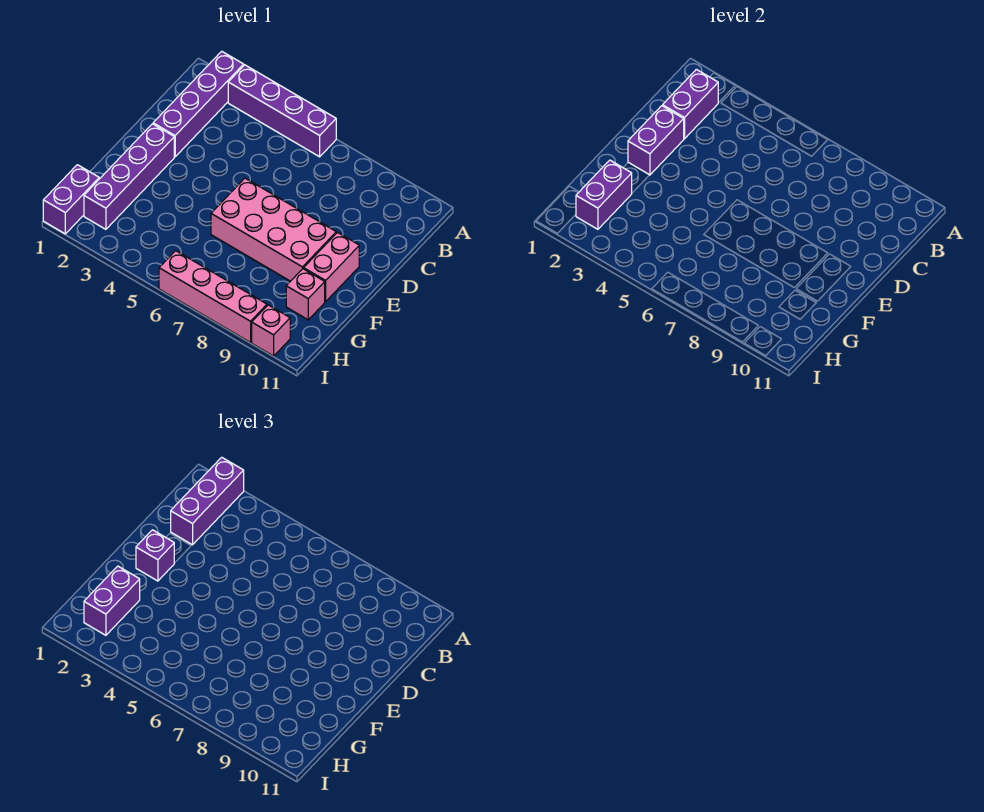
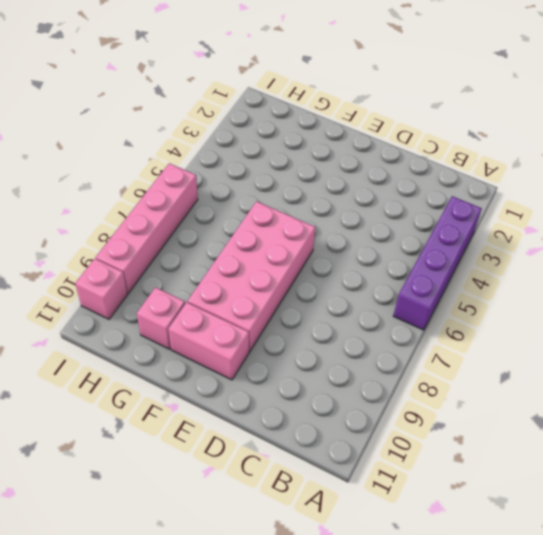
none -> purple 1x4 brick [153,51,244,157]
none -> purple 1x4 brick [84,124,174,229]
none -> purple 1x2 brick [43,165,99,234]

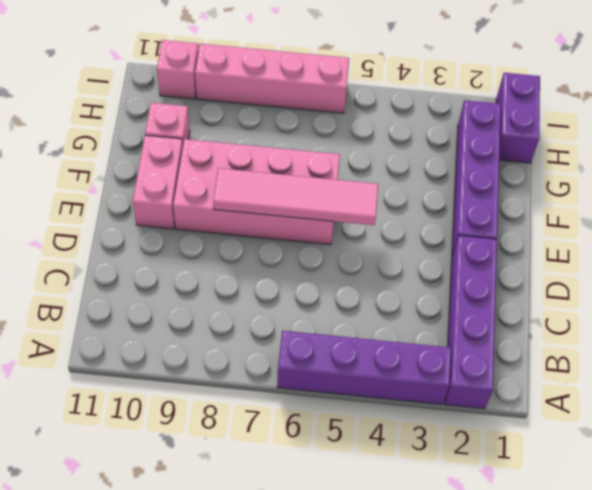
pink 1x4 tile [213,168,378,225] -> none
none -> purple 1x2 brick [663,69,718,139]
none -> purple 1x2 brick [628,106,684,175]
none -> purple 1x2 brick [576,160,632,229]

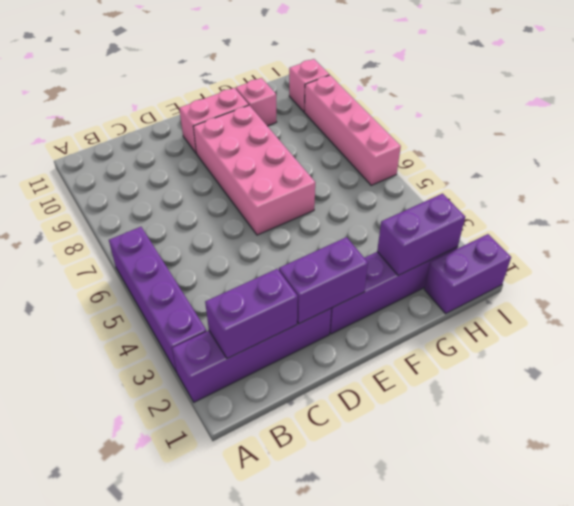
none -> purple 1x3 brick [171,457,244,545]
none -> purple 1x1 brick [136,530,174,581]
none -> purple 1x2 brick [84,566,140,635]

